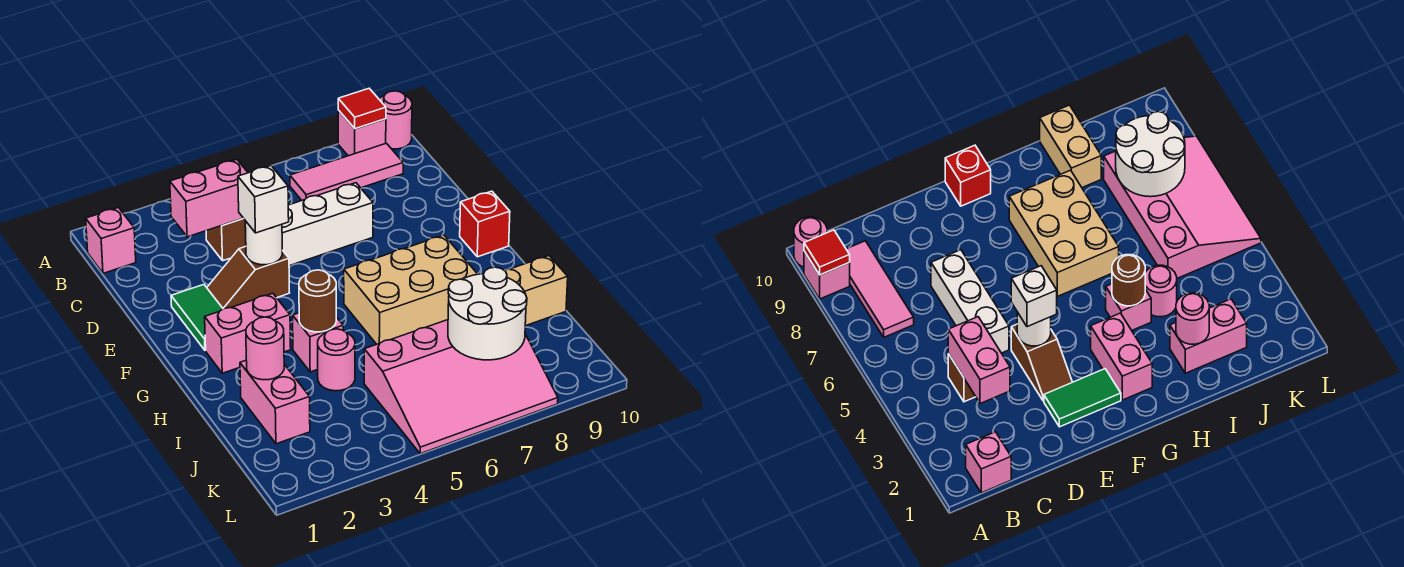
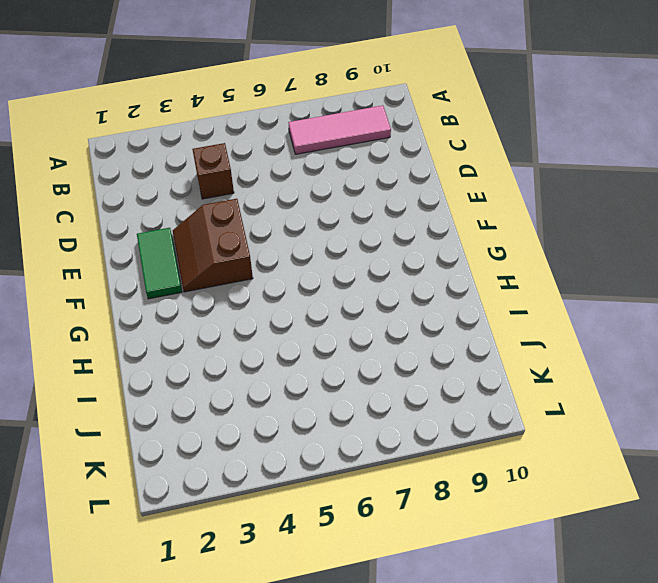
brown 2x2 slope [173,199,253,292] -> brown 1x2 slope [207,247,290,309]
none -> pink 1x1 brick [338,110,386,156]
none -> pink 1x1 round brick [379,91,412,149]
none -> pink 1x1 brick [86,208,136,273]

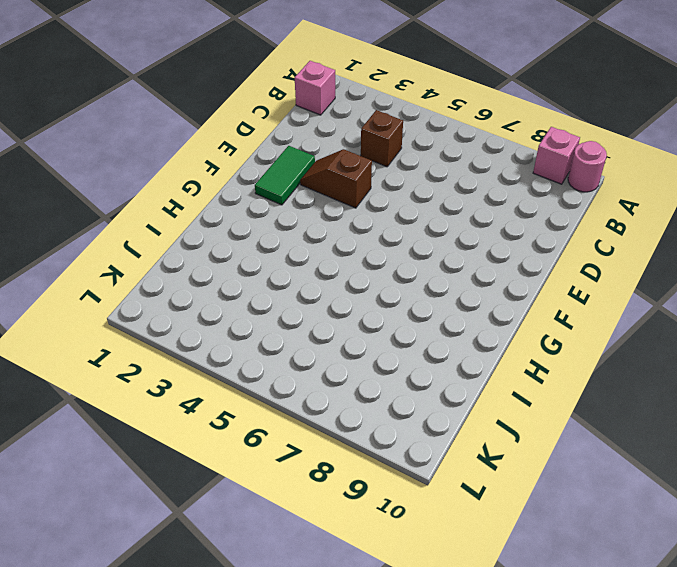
none -> pink 1x3 tile [290,143,403,200]
none -> white 1x3 brick [282,183,373,266]
none -> red 1x1 brick [460,191,510,257]

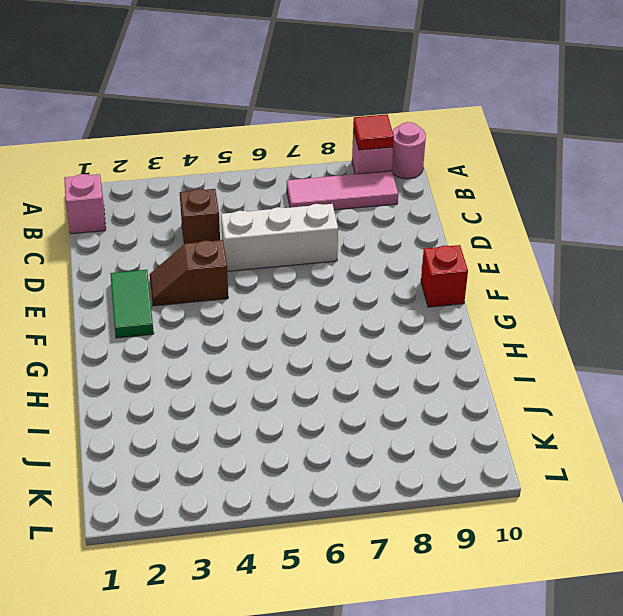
none -> pink 1x2 brick [205,293,291,373]
none -> tan 2x3 brick [344,235,477,344]
none -> pink 1x1 brick [293,313,343,372]

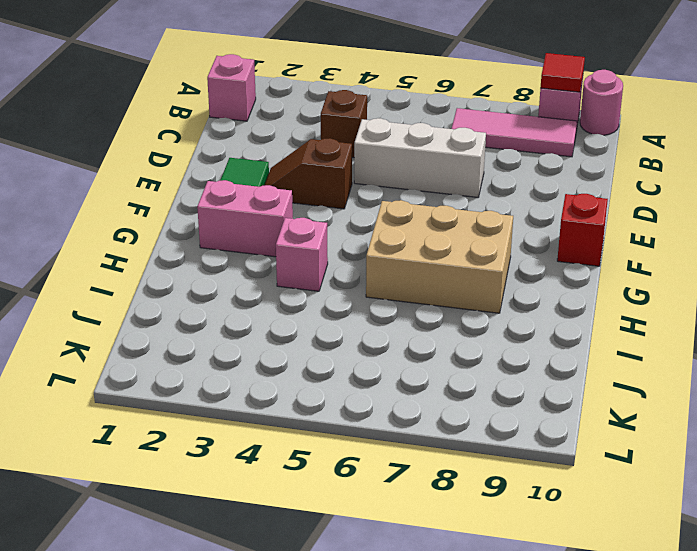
none -> pink 1x2 brick [240,361,310,444]
none -> pink 1x1 round brick [318,329,355,391]
none -> tan 1x2 brick [504,256,568,326]

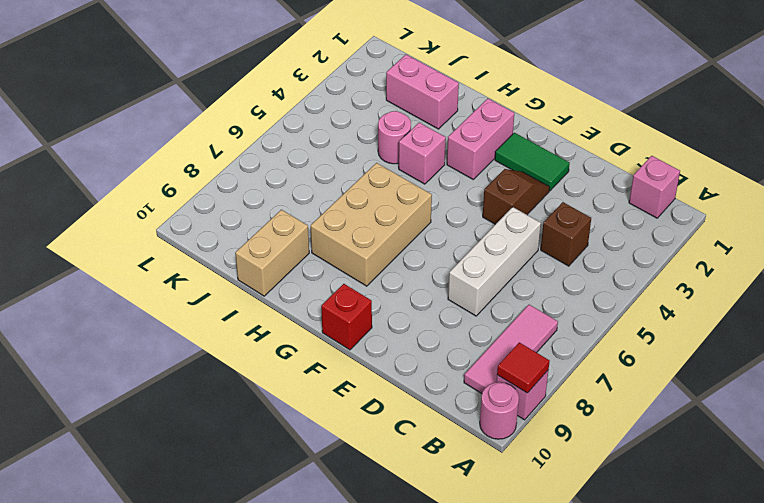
none -> pink 3x4 slope [364,320,558,454]
none -> pink 1x2 brick [170,159,248,237]
none -> white 1x1 round brick [245,221,282,265]

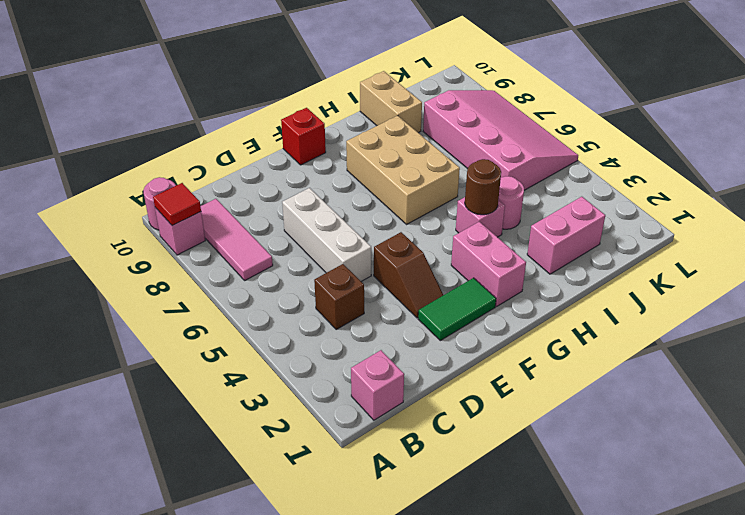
none -> pink 1x2 brick [170,159,248,237]
none -> white 1x1 round brick [245,221,282,265]
none -> pink 1x1 round brick [246,317,284,380]

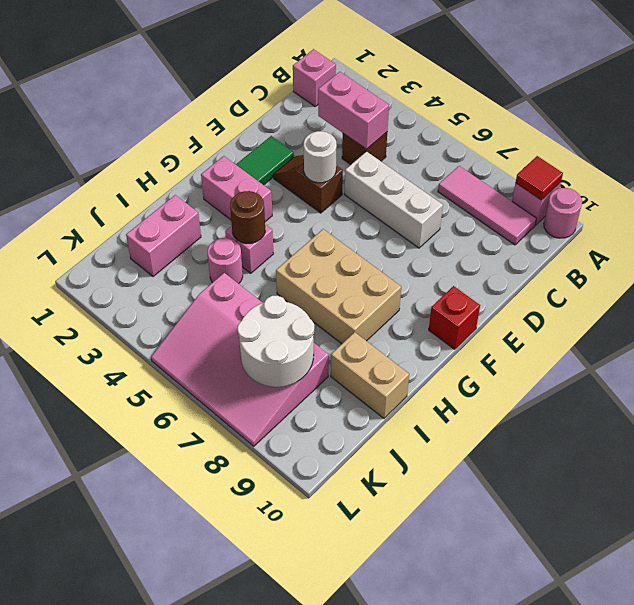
none -> pink 1x1 round brick [246,317,284,380]
none -> white 1x1 brick [238,166,289,233]

